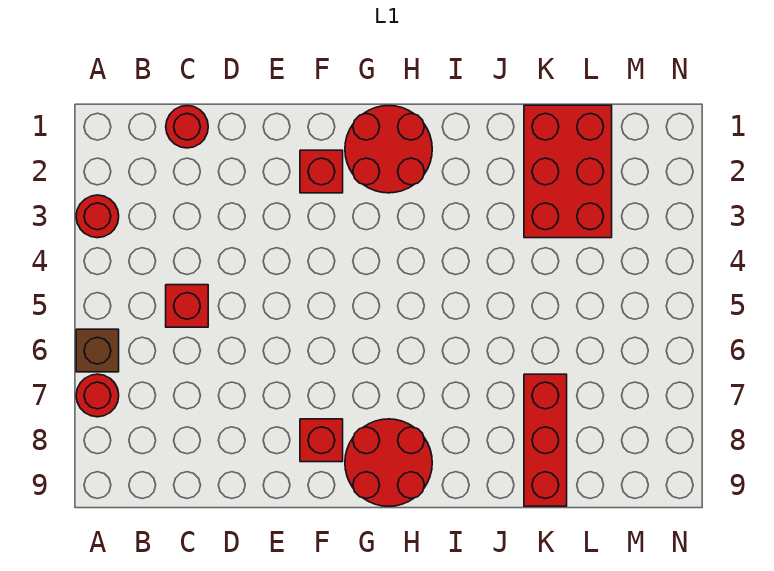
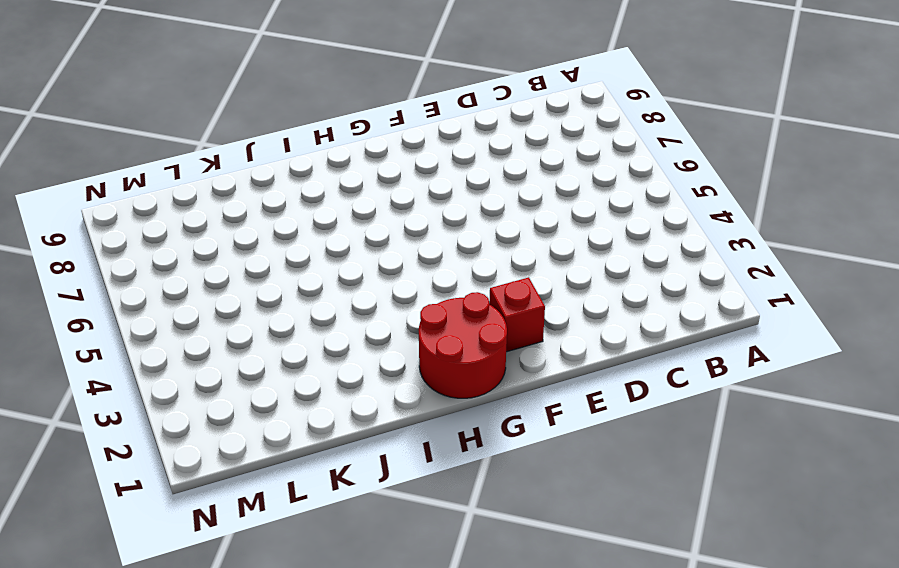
none -> red 1x1 round brick [76,195,119,238]
none -> brown 1x1 brick [76,329,119,372]

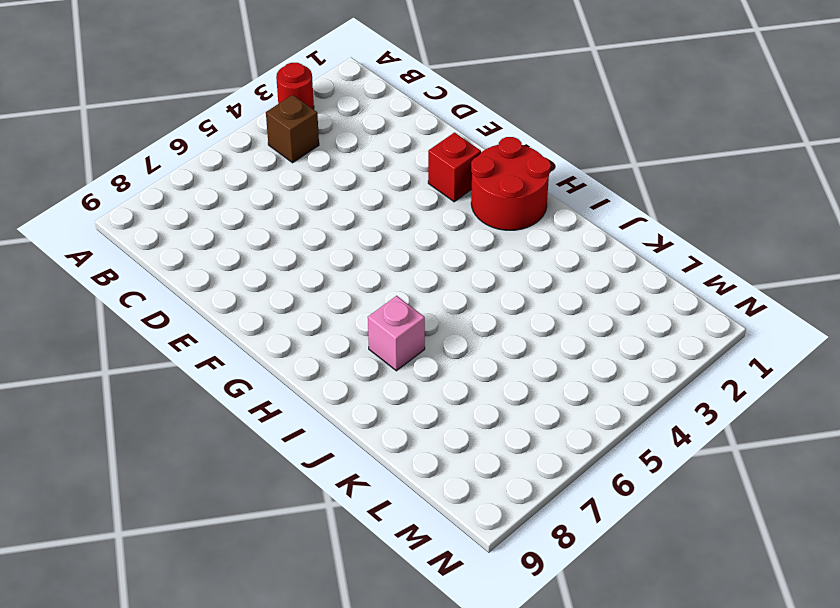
brown 1x1 brick [266,95,319,163] -> brown 1x1 brick moved to [76,329,119,372]
pink 1x1 brick [368,296,425,371] -> none
none -> red 1x1 round brick [76,374,119,417]
none -> red 1x1 round brick [166,106,208,148]

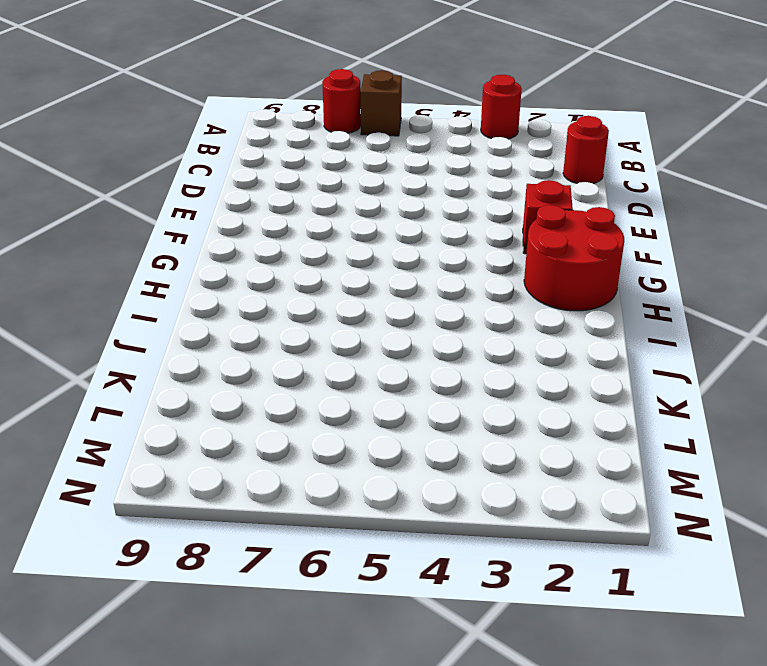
none -> red 1x1 brick [166,285,208,327]
none -> red 1x1 brick [300,419,343,462]

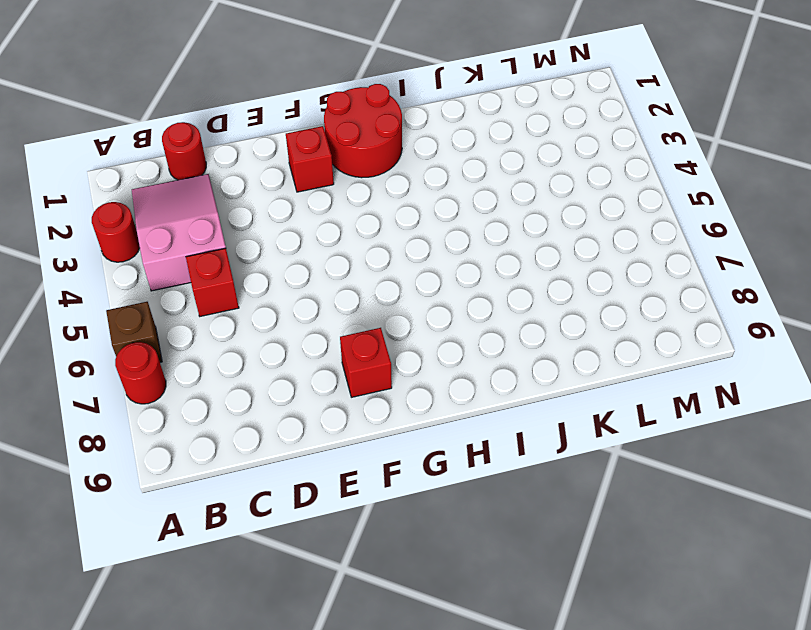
pink 2x3 slope [132,174,226,291] -> none
none -> red 2x2 round brick [345,419,432,506]
none -> red 2x3 brick [524,105,612,238]

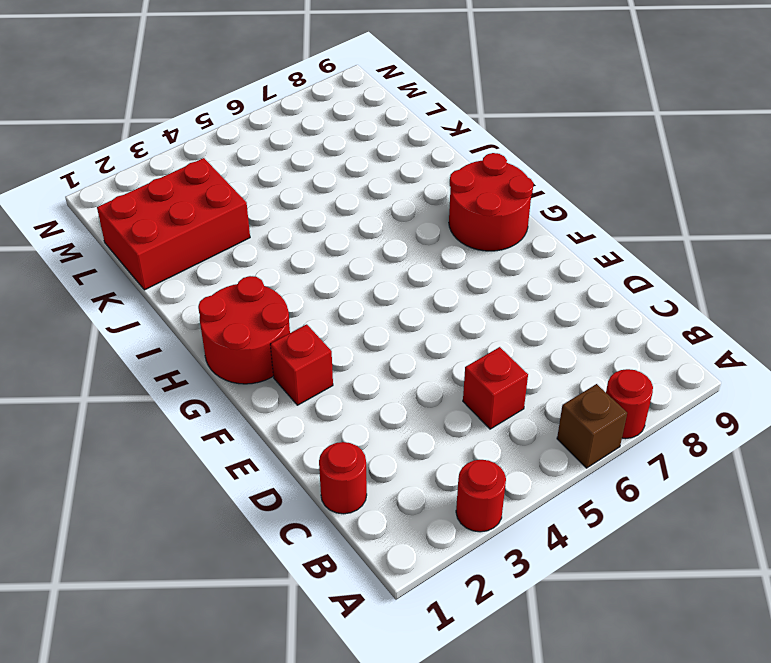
none -> red 1x1 brick [300,419,343,462]
none -> red 1x3 brick [524,374,567,506]

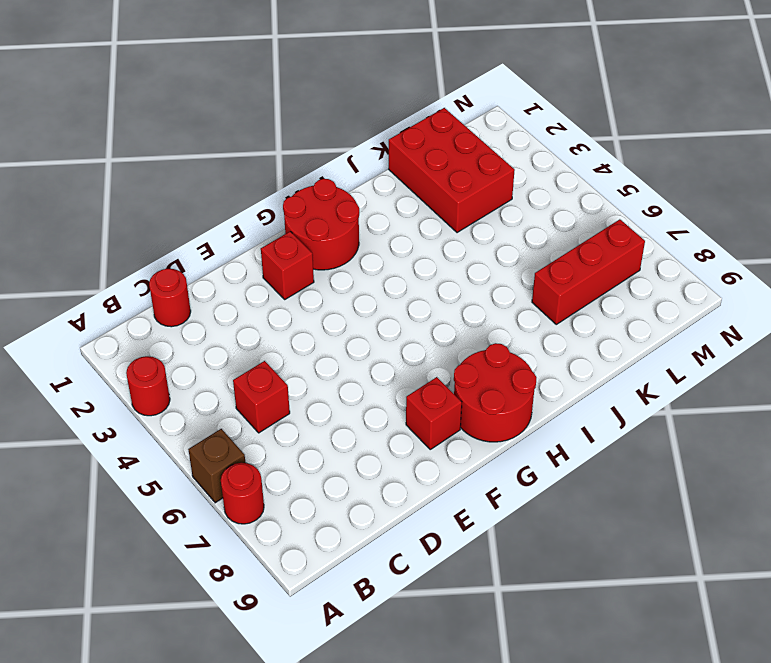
red 1x3 brick [532,219,645,324] -> red 1x3 brick turned to [524,374,567,506]

